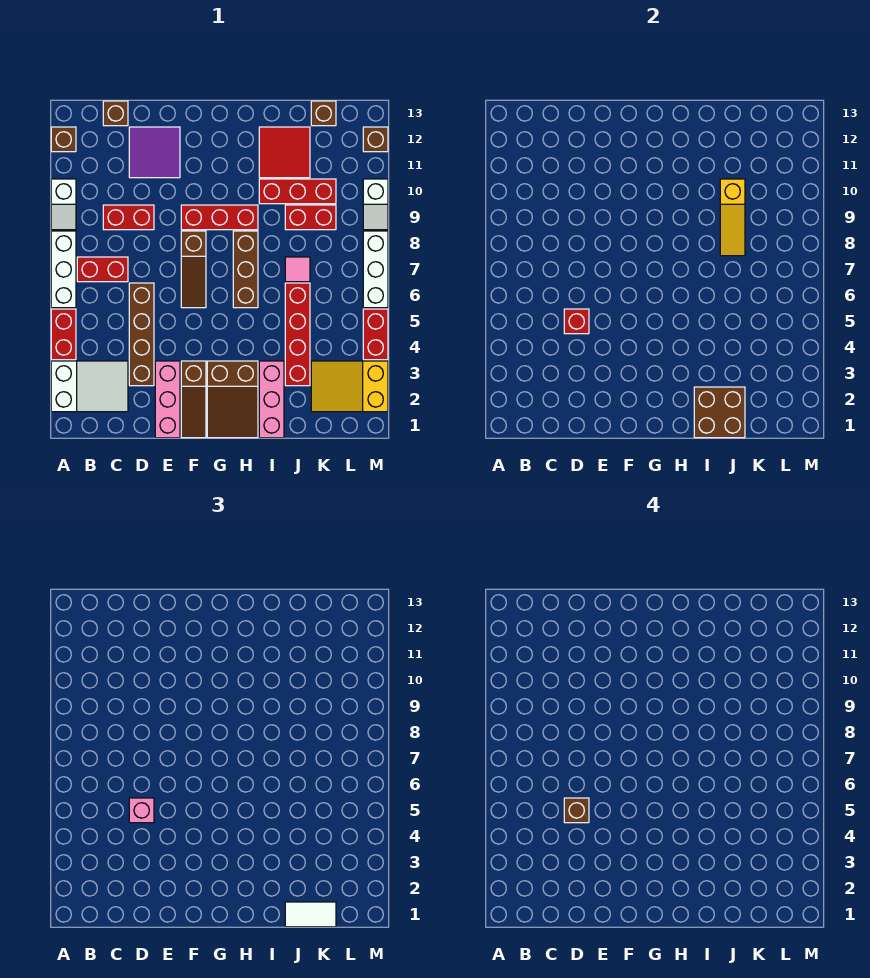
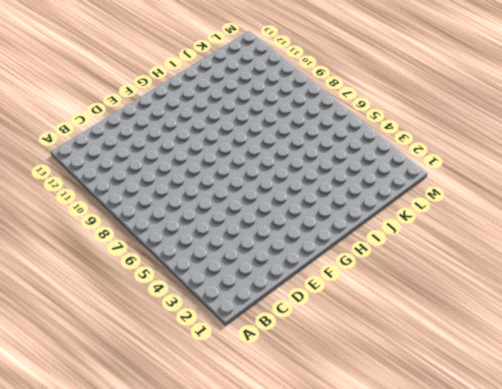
none -> white 2x3 slope [51,361,128,412]
none -> red 1x2 brick [51,309,76,360]
none -> white 1x3 brick [51,231,76,308]
none -> white 1x2 slope [51,179,76,230]

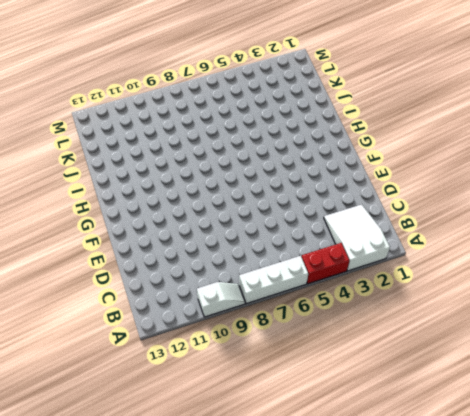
none -> brown 1x1 brick [51,127,76,152]
none -> red 1x2 brick [77,257,128,282]
none -> red 1x2 brick [103,205,154,230]
none -> brown 1x1 brick [103,101,128,126]

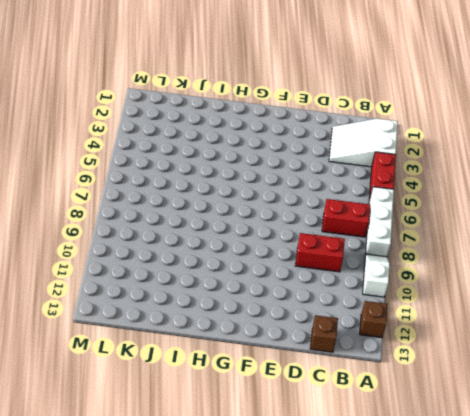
none -> brown 1x4 brick [129,283,154,386]
none -> purple 2x2 tile [129,127,180,178]
none -> pink 1x3 brick [155,361,180,438]
none -> brown 1x3 slope [181,361,206,438]

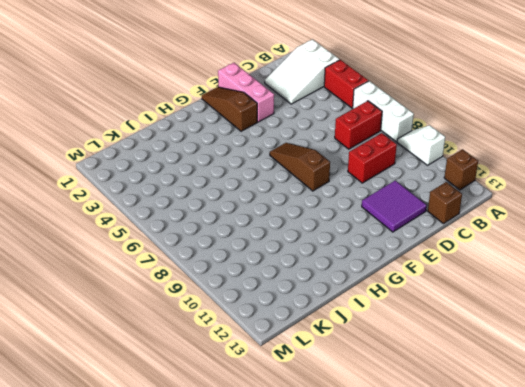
none -> brown 1x4 brick [129,283,154,386]
none -> red 1x3 brick [181,205,258,230]
none -> brown 2x3 slope [207,361,258,438]
none -> brown 1x3 brick [233,231,258,308]

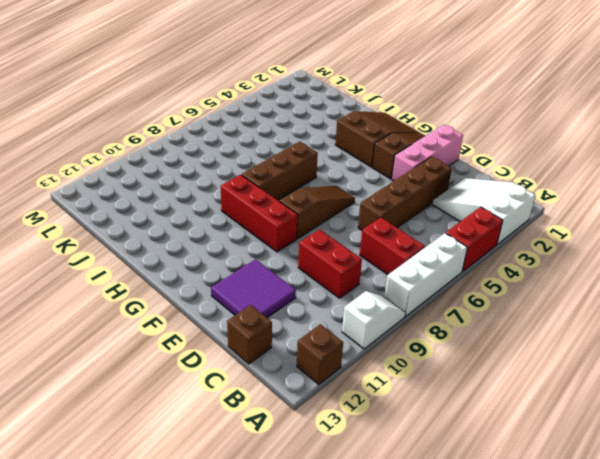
none -> pink 1x3 brick [259,361,284,438]
none -> red 1x3 brick [259,179,336,204]
none -> red 2x2 tile [259,127,310,178]
none -> red 1x4 brick [285,283,310,386]

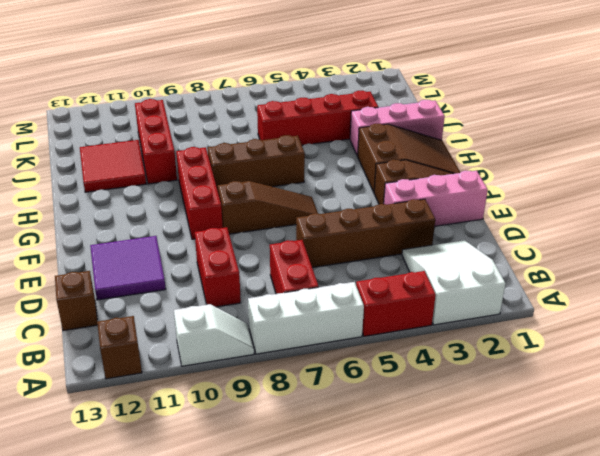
none -> pink 1x1 tile [285,257,310,282]
none -> red 1x2 brick [285,205,336,230]
none -> yellow 2x3 slope [311,361,388,412]
none -> brown 1x1 brick [311,101,336,126]

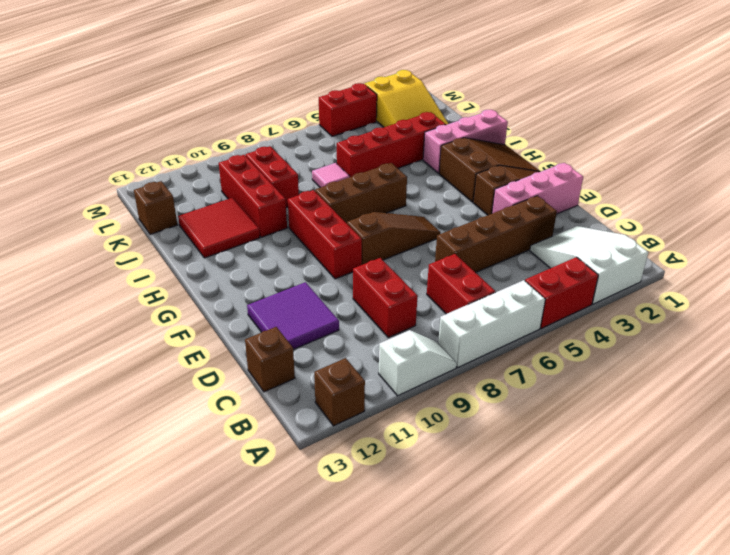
none -> white 1x3 brick [363,231,388,308]
none -> white 1x2 slope [363,179,388,230]
none -> brown 1x1 brick [363,127,388,152]
none -> red 1x1 brick [564,309,589,334]

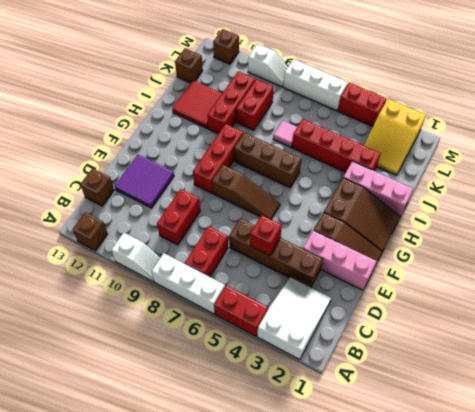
none -> brown 2x2 brick [694,387,745,438]
none -> yellow 1x3 slope [720,179,745,256]
none -> pink 1x1 brick [129,798,154,823]
none -> white 1x2 tile [285,902,336,927]

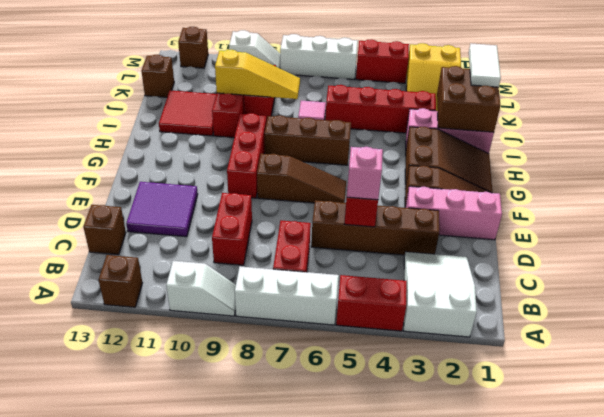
none -> brown 1x1 brick [564,798,589,823]

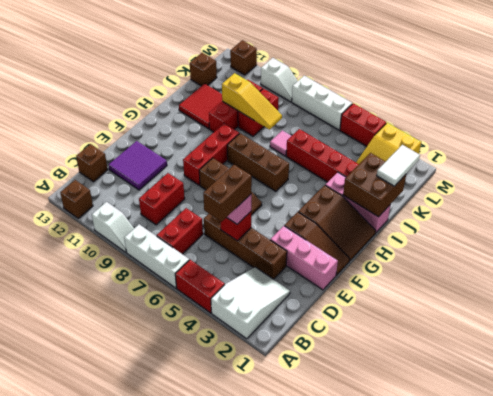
brown 1x2 brick [203,165,252,222] -> brown 1x1 brick [564,798,589,823]

